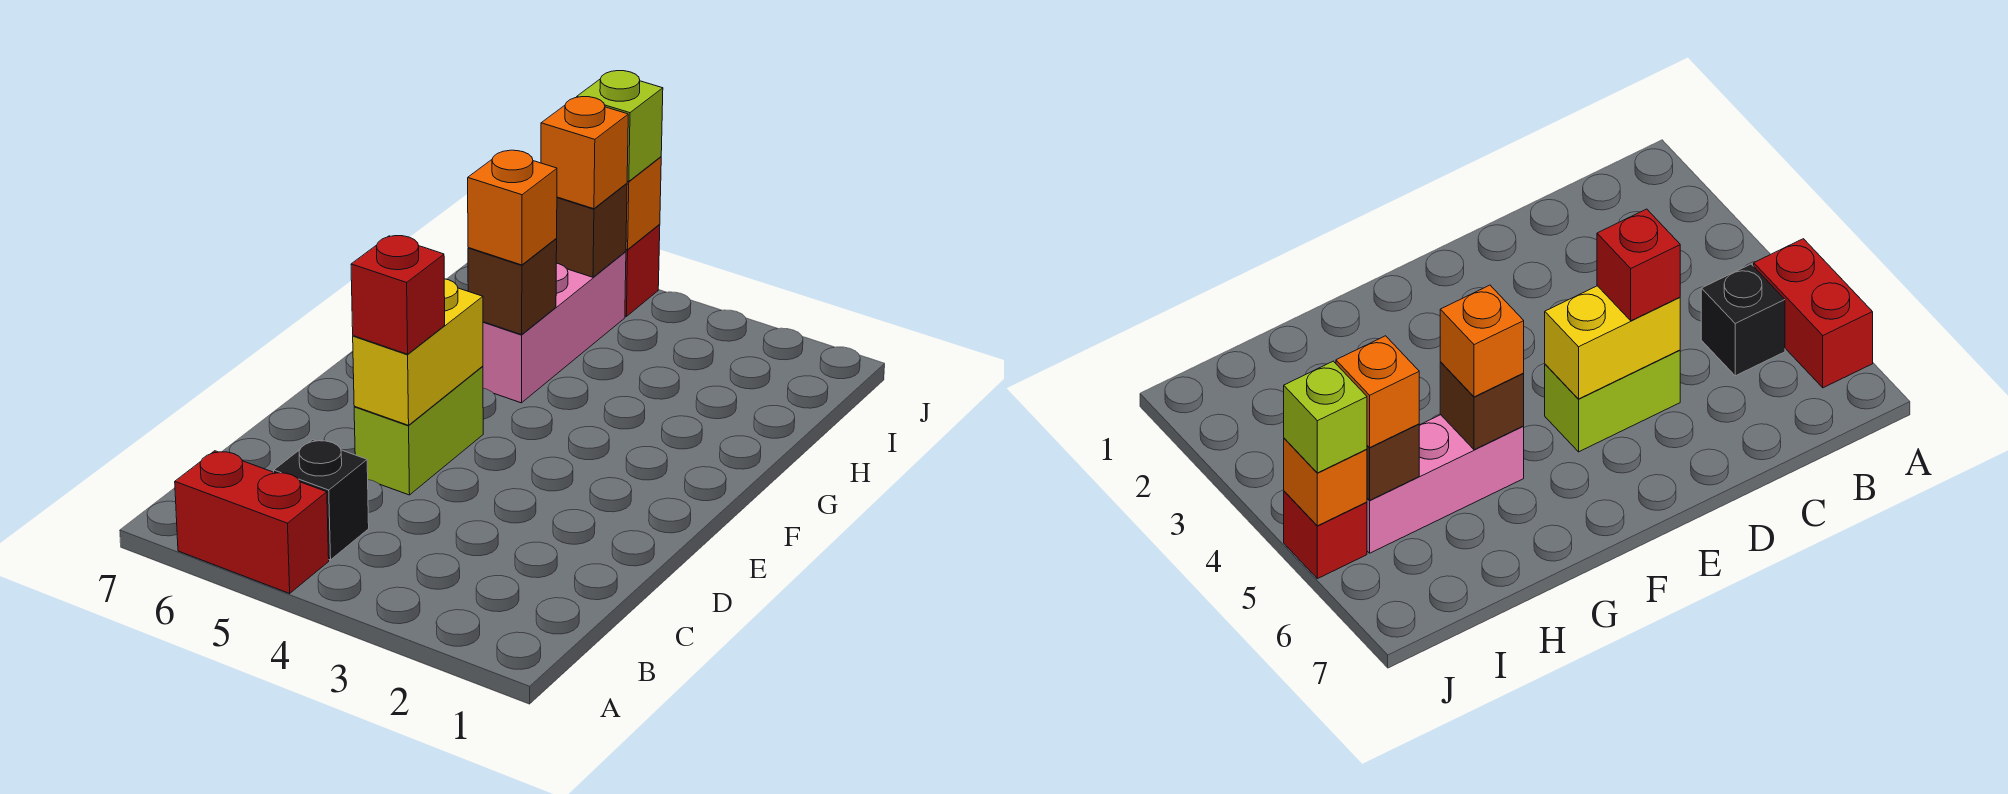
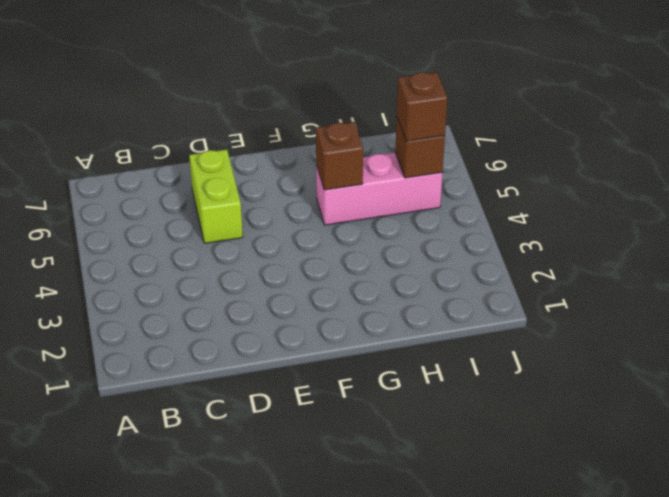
lime 1x2 brick [189,149,243,243] -> lime 1x2 brick turned to [354,366,483,495]
brown 1x1 brick [397,72,447,141] -> orange 1x1 brick [541,97,628,209]
none -> red 1x2 brick [175,451,329,593]
none -> black 1x1 brick [274,440,369,560]
none -> red 1x1 brick [625,225,660,316]

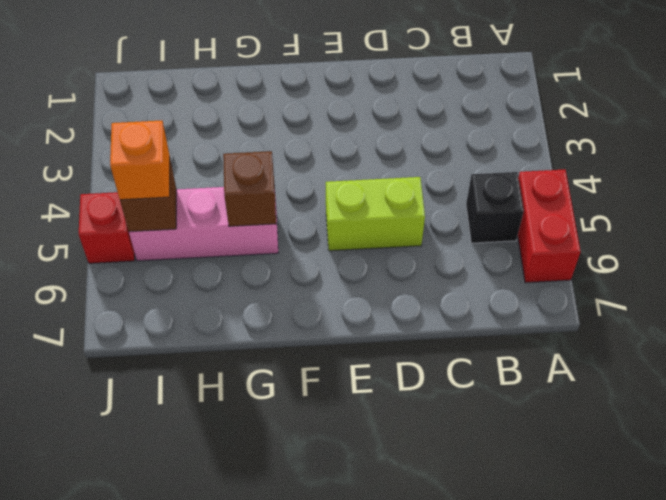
none -> yellow 1x2 brick [353,279,483,425]
none -> orange 1x1 brick [626,157,661,250]
none -> red 1x1 brick [351,236,445,354]

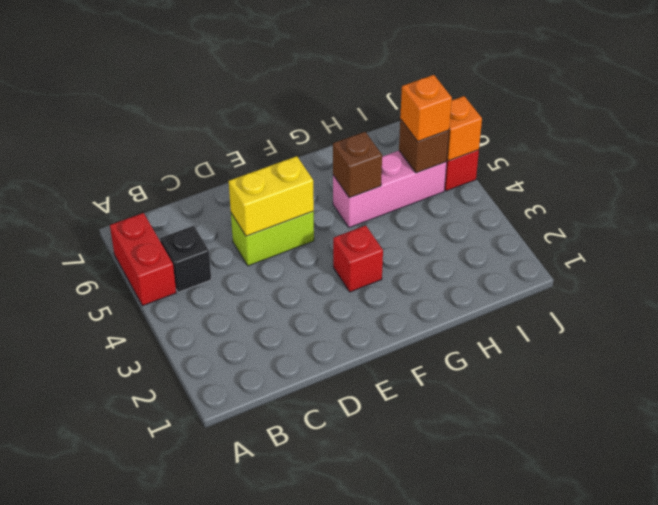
red 1x1 brick [333,225,383,292] -> red 1x1 brick moved to [351,236,445,354]
none -> orange 1x1 brick [468,150,557,265]
none -> lime 1x1 brick [577,71,663,181]

